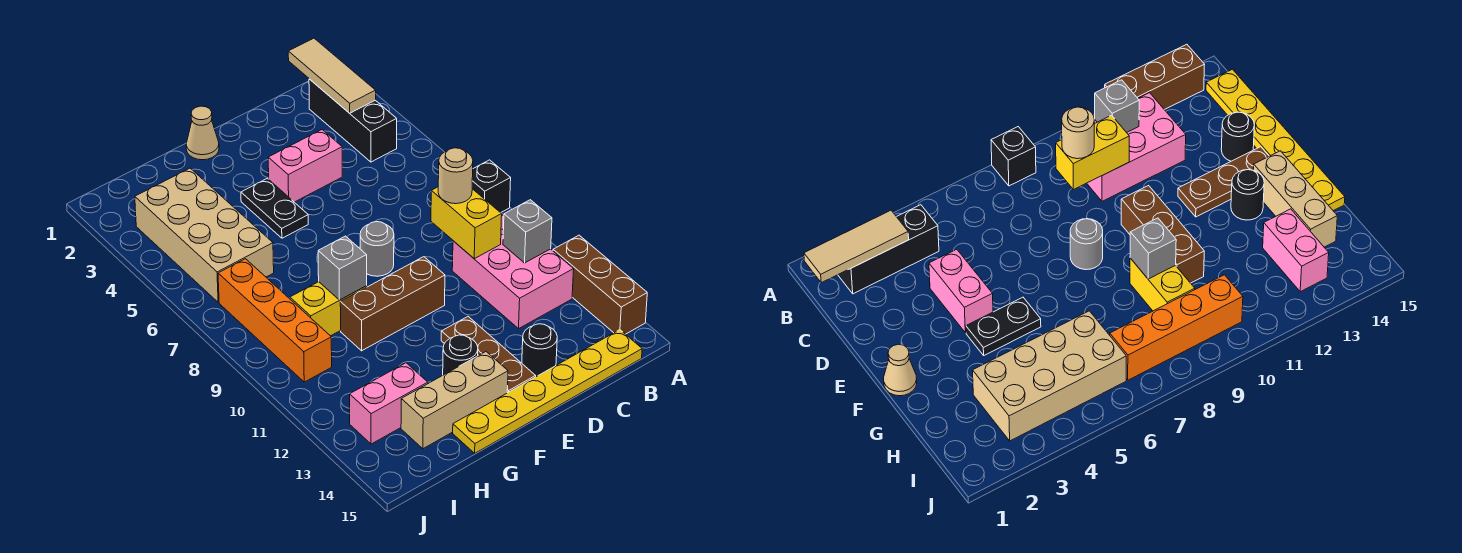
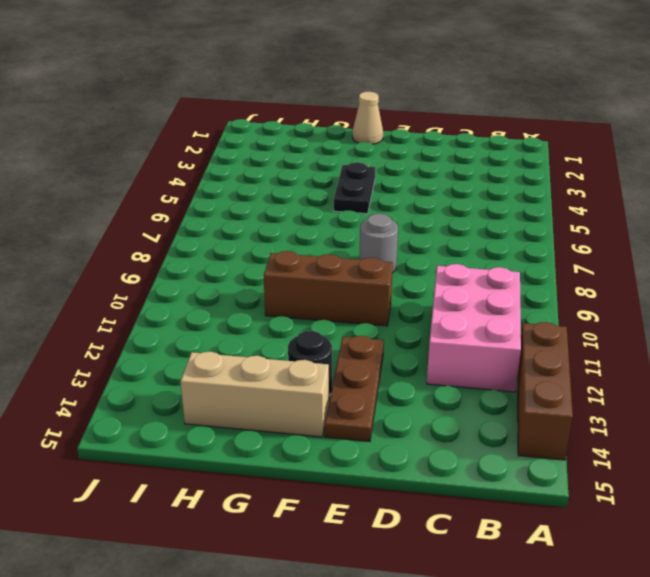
none -> black 1x1 brick [472,160,511,213]
none -> black 1x3 brick [309,79,397,162]
none -> yellow 1x6 plate [453,330,642,453]

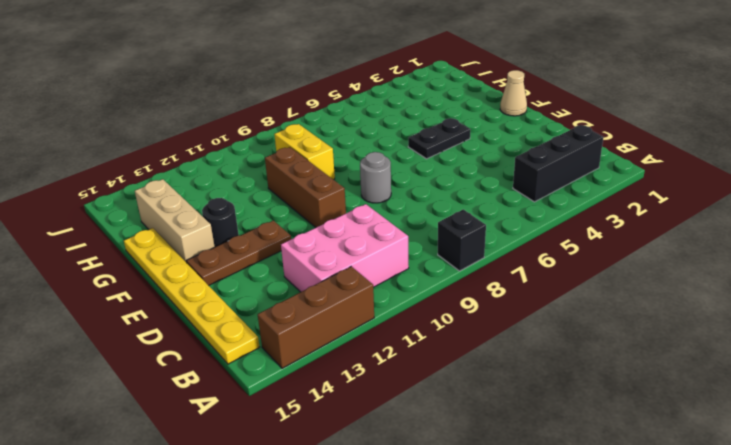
none -> pink 1x2 brick [268,130,342,202]
none -> black 1x1 round brick [522,324,557,377]
none -> tan 2x4 brick [135,168,274,302]

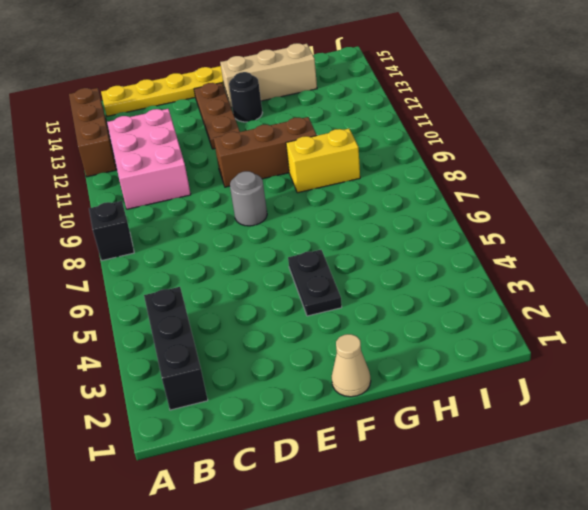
none -> pink 1x2 brick [268,130,342,202]
none -> black 1x1 round brick [522,324,557,377]
none -> tan 2x4 brick [135,168,274,302]

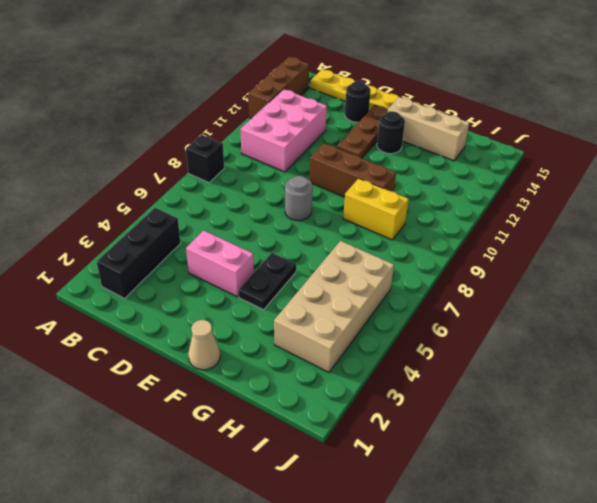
none -> pink 1x2 brick [350,363,428,444]
none -> orange 1x4 brick [218,259,332,382]
none -> tan 1x3 tile [288,38,376,113]

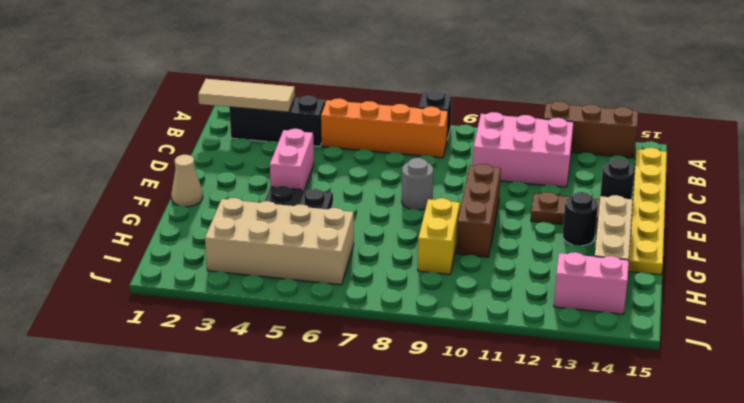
orange 1x4 brick [321,98,448,158] -> orange 1x4 brick moved to [218,259,332,382]
pink 1x2 brick [554,252,629,314] -> pink 1x2 brick turned to [350,363,428,444]
none -> grey 1x1 brick [503,200,552,263]
none -> yellow 1x2 brick [431,187,502,259]
none -> grey 1x1 brick [318,236,367,300]

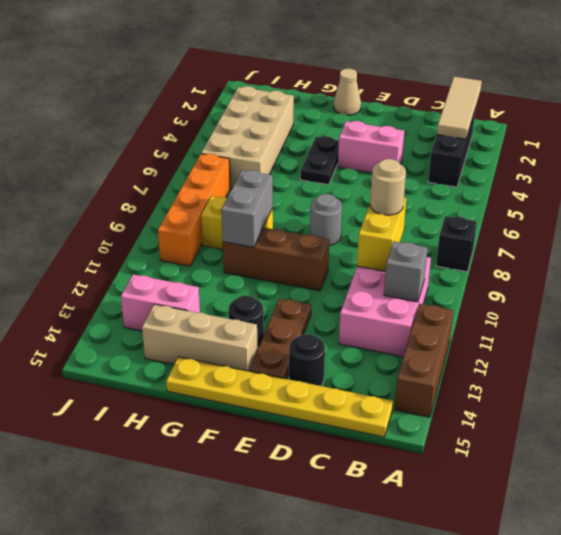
grey 1x2 brick [221,170,273,247] -> grey 1x1 brick [318,236,367,300]

